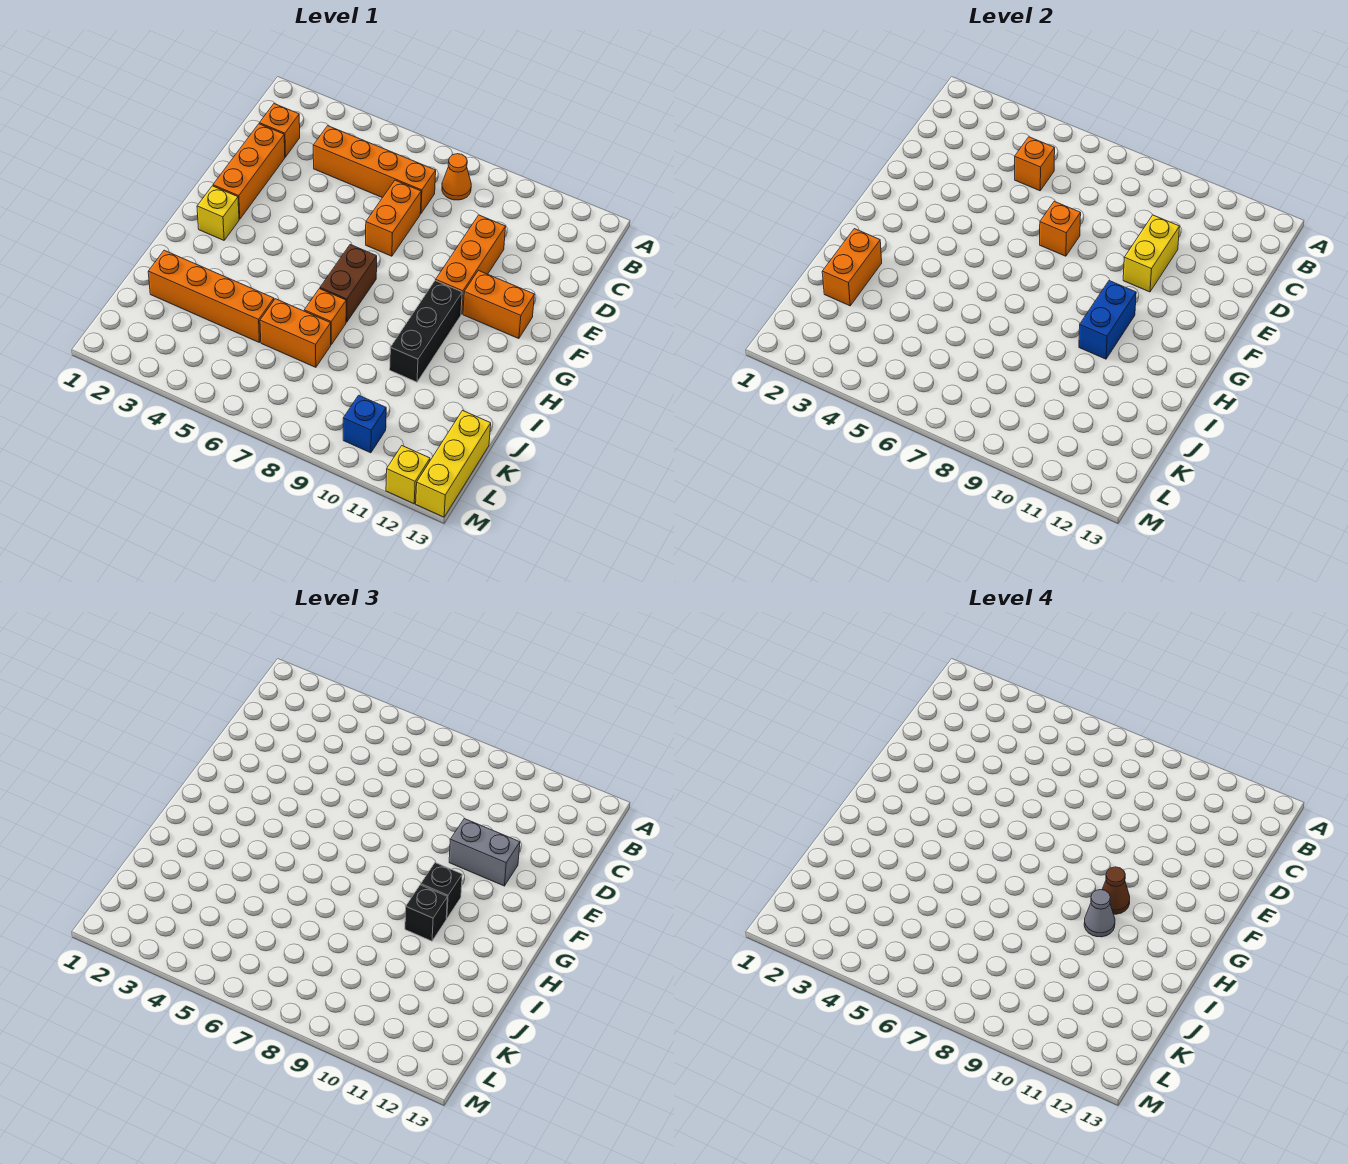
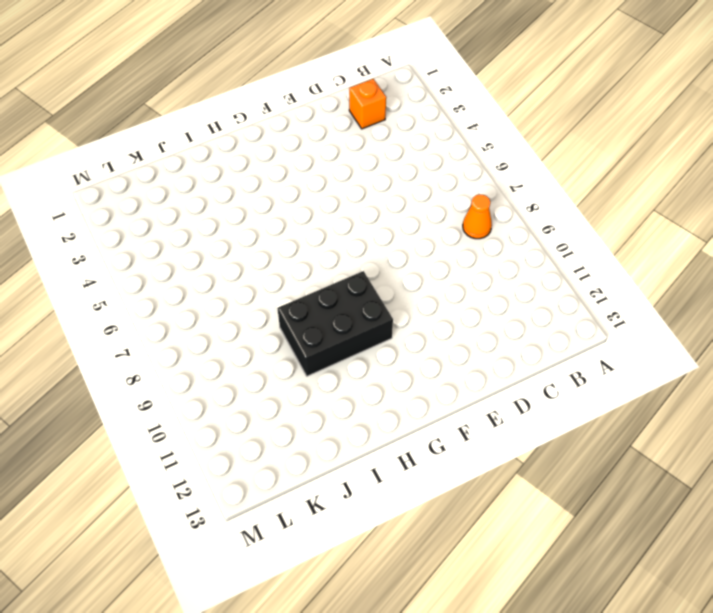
black 2x3 brick [277,271,393,376] -> black 1x3 brick [390,281,462,382]
none -> orange 1x4 brick [313,126,436,214]
none -> orange 1x3 brick [213,124,285,219]
none -> orange 1x2 brick [366,180,421,256]

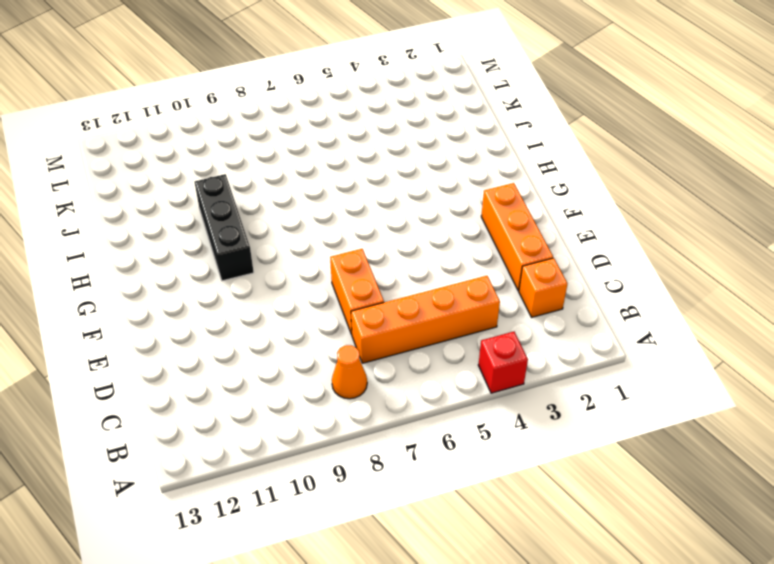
red 1x1 brick [478,332,528,393] -> none
none -> orange 1x3 brick [436,215,506,314]
none -> orange 1x2 brick [463,271,535,339]
none -> yellow 1x1 brick [197,186,239,240]

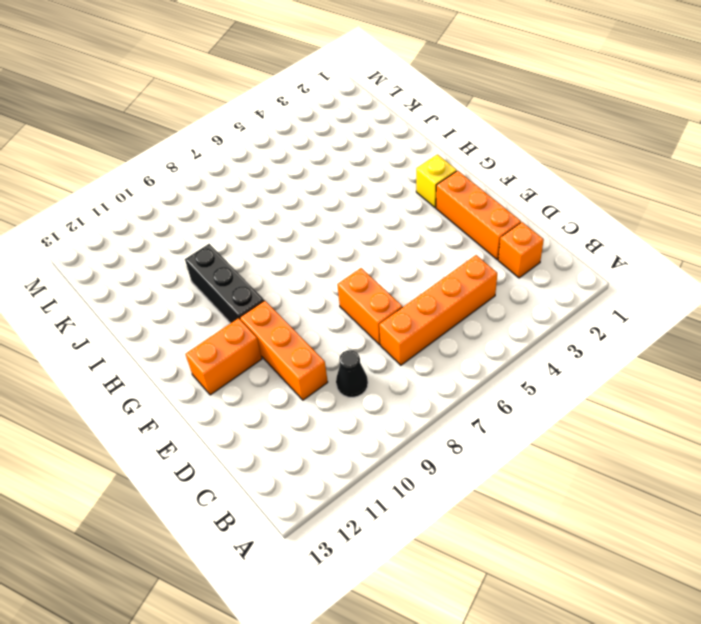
black 1x1 cone [336,350,368,397] -> none
none -> orange 1x1 cone [442,154,471,200]
none -> brown 1x2 brick [320,245,377,322]
none -> orange 1x1 brick [304,289,346,344]

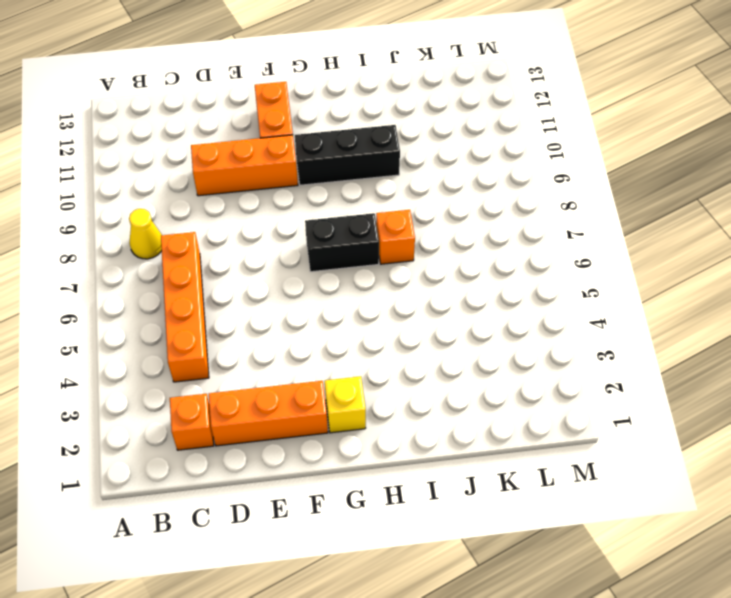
yellow 1x1 cone [129,209,162,259] -> orange 1x1 cone [442,154,471,200]
black 1x2 brick [305,213,379,272] -> brown 1x2 brick [320,245,377,322]
none -> orange 1x2 brick [366,180,421,256]
none -> orange 1x4 brick [148,250,274,343]
none -> orange 1x2 brick [260,299,331,367]

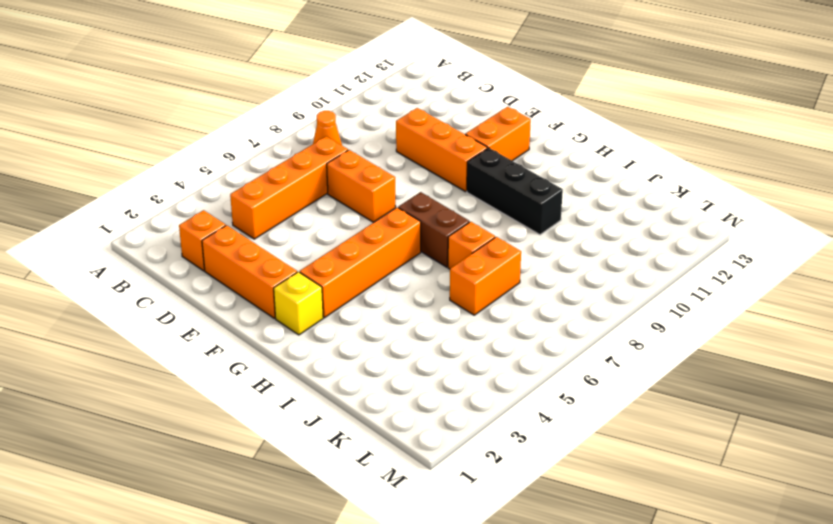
orange 1x4 brick [300,208,421,318] -> orange 1x4 brick moved to [148,250,274,343]
none -> yellow 1x3 brick [416,411,491,517]
none -> blue 1x1 brick [343,395,386,453]
none -> yellow 1x1 brick [386,446,430,504]

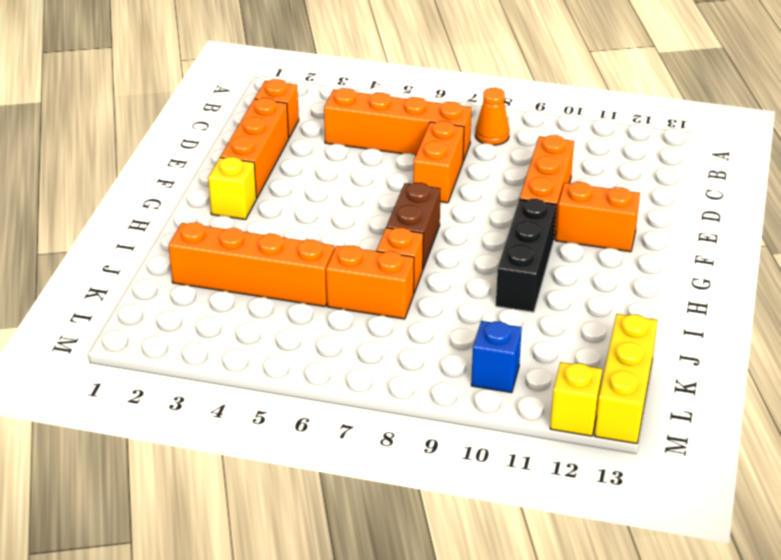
none -> orange 1x1 brick [1015,137,1055,191]
none -> yellow 1x2 brick [1123,215,1180,292]
none -> orange 1x1 brick [1040,201,1081,256]

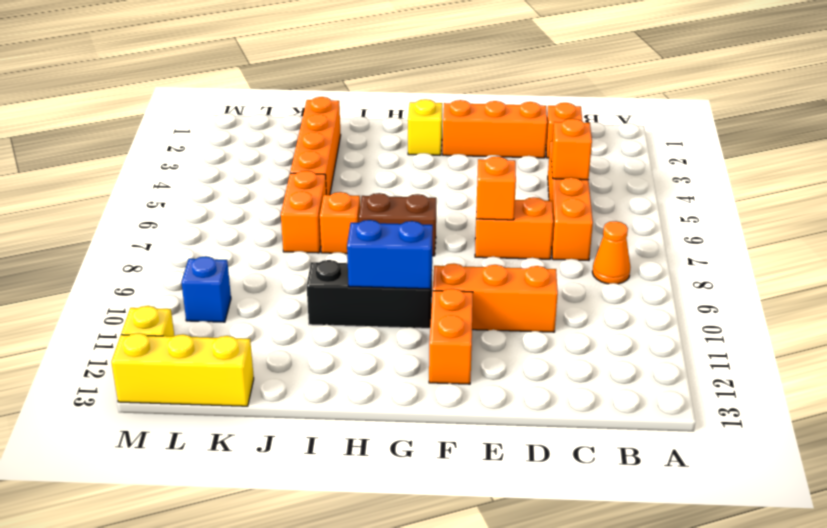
none -> yellow 1x2 brick [1123,215,1180,292]
none -> orange 1x2 brick [822,229,882,306]
none -> grey 1x2 brick [449,819,520,886]

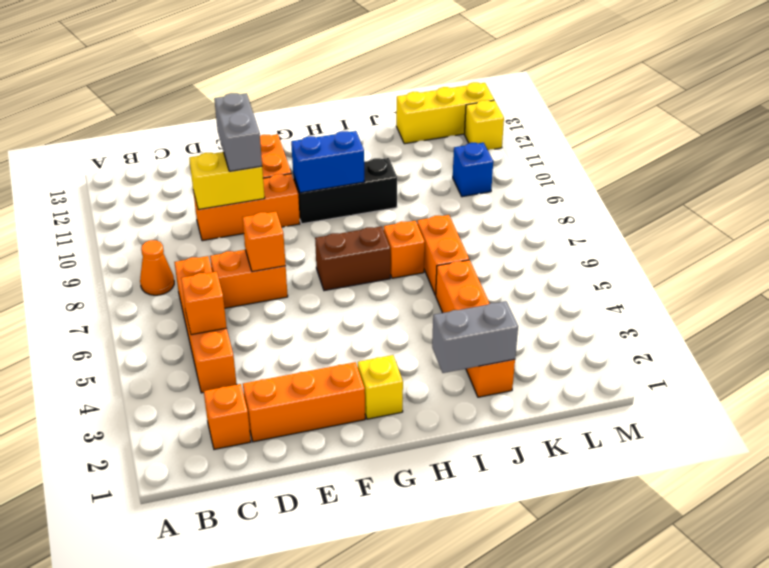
grey 1x2 brick [432,301,518,373] -> orange 1x2 brick [822,229,882,306]
none -> black 1x1 brick [421,863,462,918]
none -> black 1x1 brick [405,885,447,941]
none -> brown 1x1 cone [1102,867,1130,914]

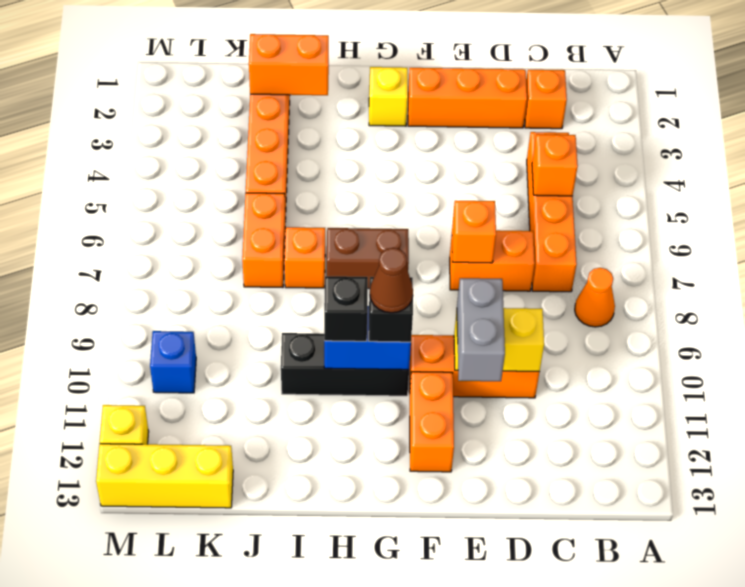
none -> grey 1x1 cone [1084,890,1115,937]

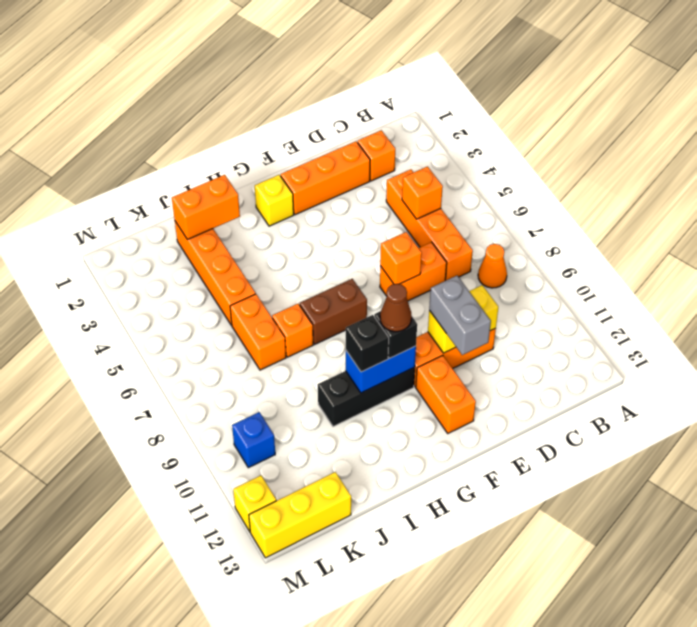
none -> grey 1x1 cone [1084,890,1115,937]

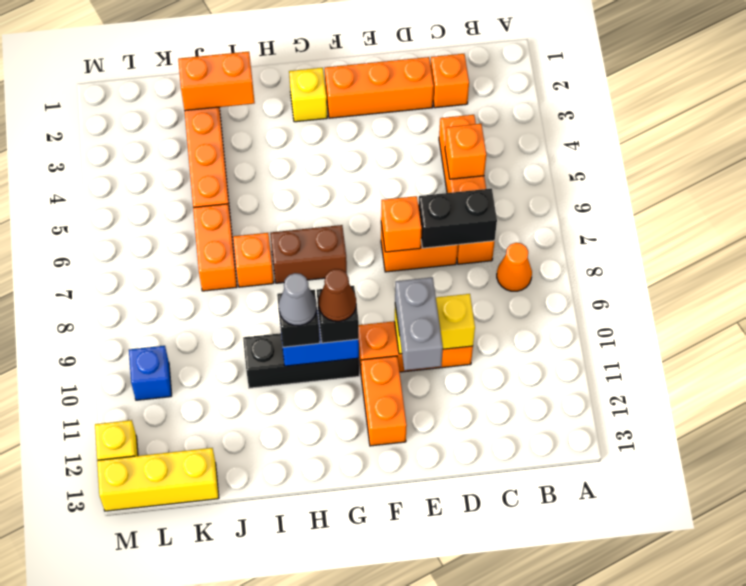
black 1x2 brick [418,188,497,248] -> none

